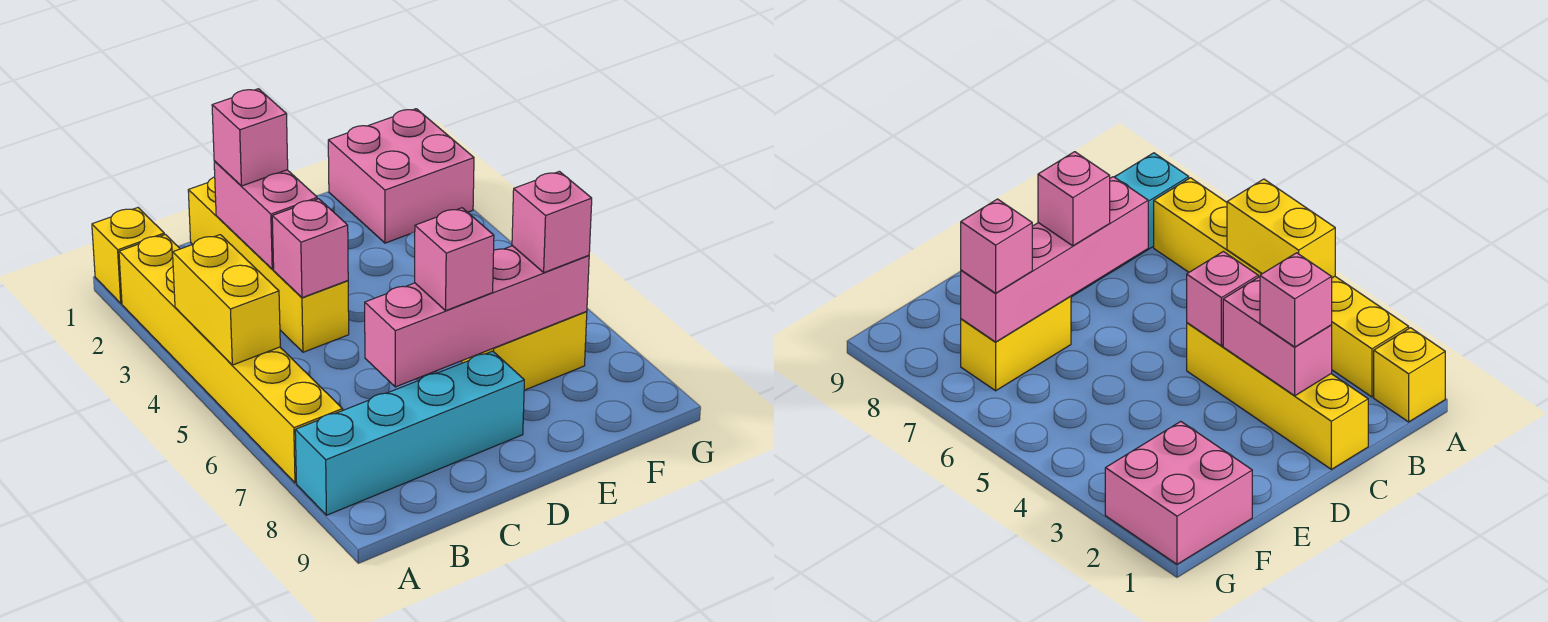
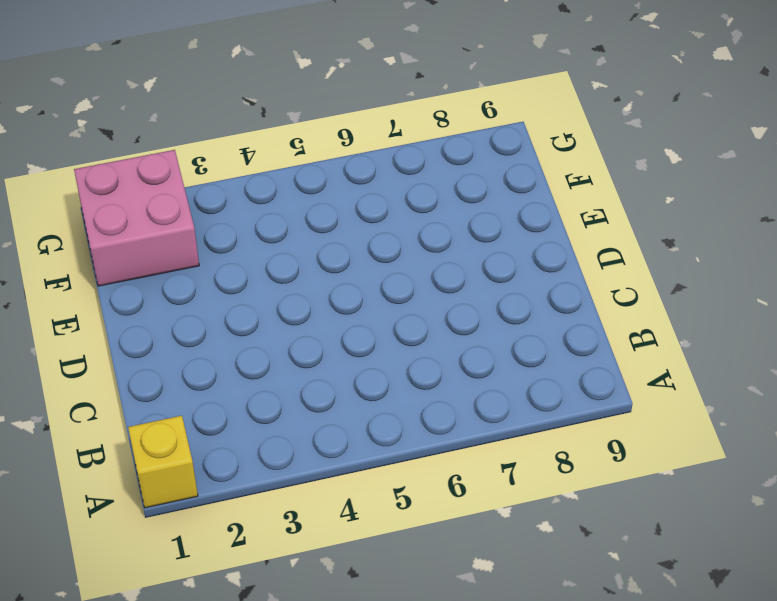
none -> yellow 1x6 brick [119,235,343,483]
none -> cyan 1x4 brick [295,351,524,515]
none -> yellow 1x4 brick [188,177,349,352]

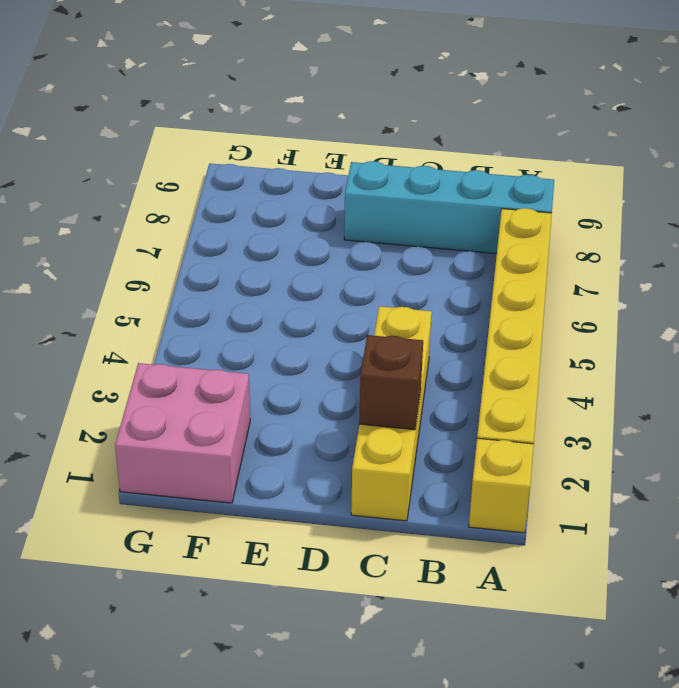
brown 1x1 brick [359,335,423,430] -> pink 1x2 brick [214,161,317,269]
none -> yellow 1x2 brick [462,312,587,390]
none -> yellow 1x2 brick [173,235,280,365]
none -> pink 1x1 brick [272,199,348,298]

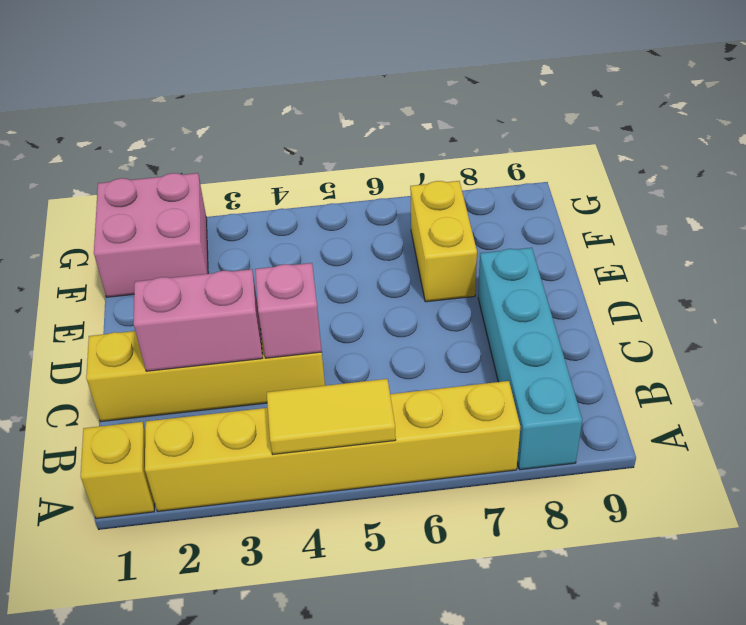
yellow 1x2 tile [267,379,396,454] -> yellow 1x2 brick [173,235,280,365]
none -> pink 1x4 brick [365,246,589,387]
none -> pink 1x1 brick [212,89,288,186]
none -> pink 1x1 brick [415,208,494,311]

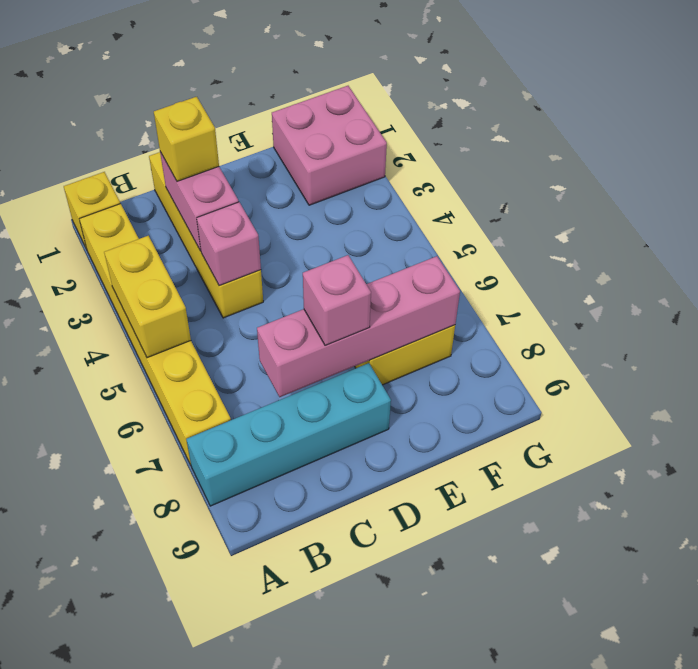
yellow 1x1 brick [154,97,219,181] -> pink 1x1 brick [212,89,288,186]
none -> pink 1x1 brick [512,171,592,272]

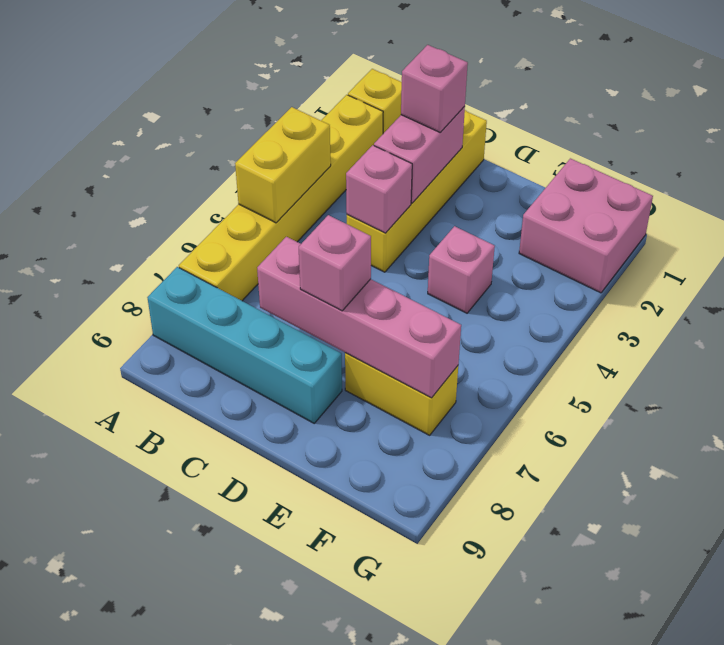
pink 1x1 brick [428,226,495,313] -> pink 1x1 brick moved to [512,171,592,272]

